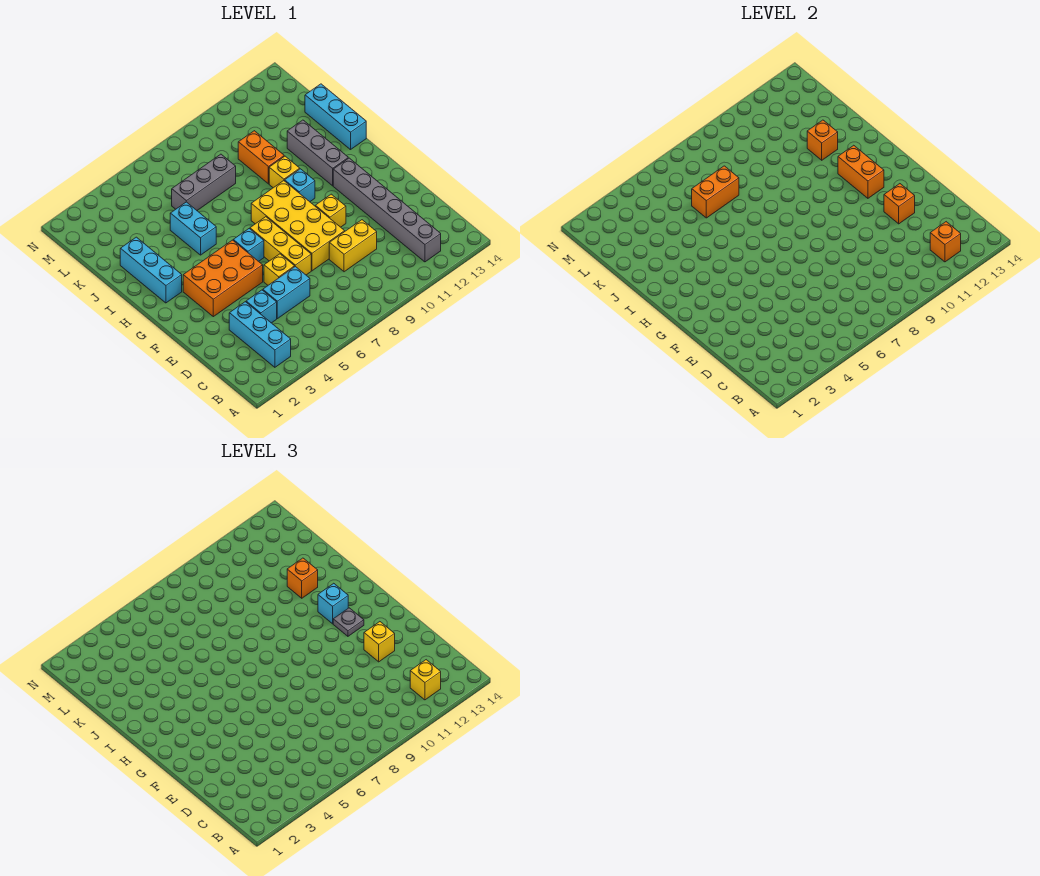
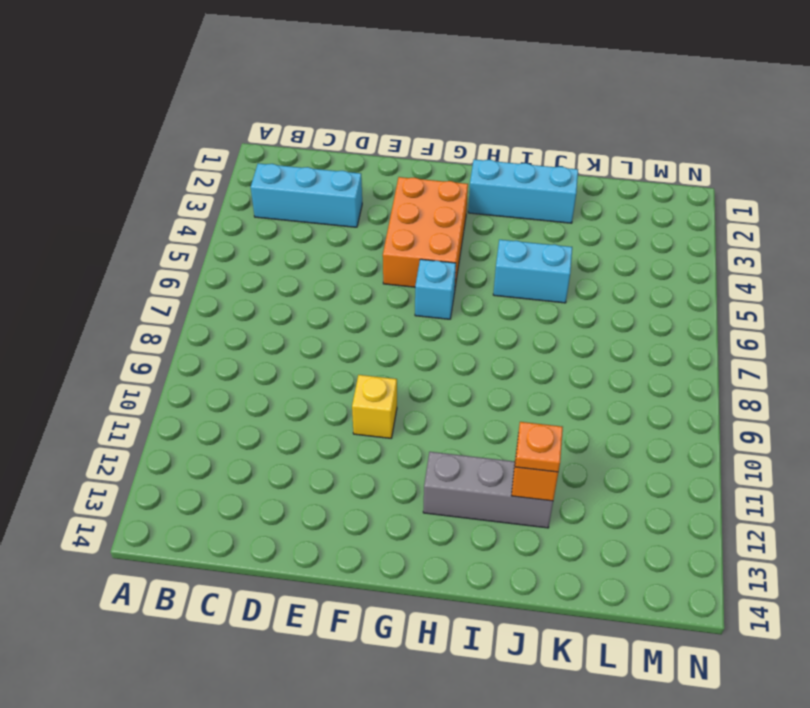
orange 1x1 plate [515,422,563,472] -> orange 1x1 brick [287,558,318,598]
none -> grey 1x6 brick [333,158,441,262]
none -> cyan 1x1 brick [246,290,277,323]
none -> cyan 1x2 brick [263,267,310,319]

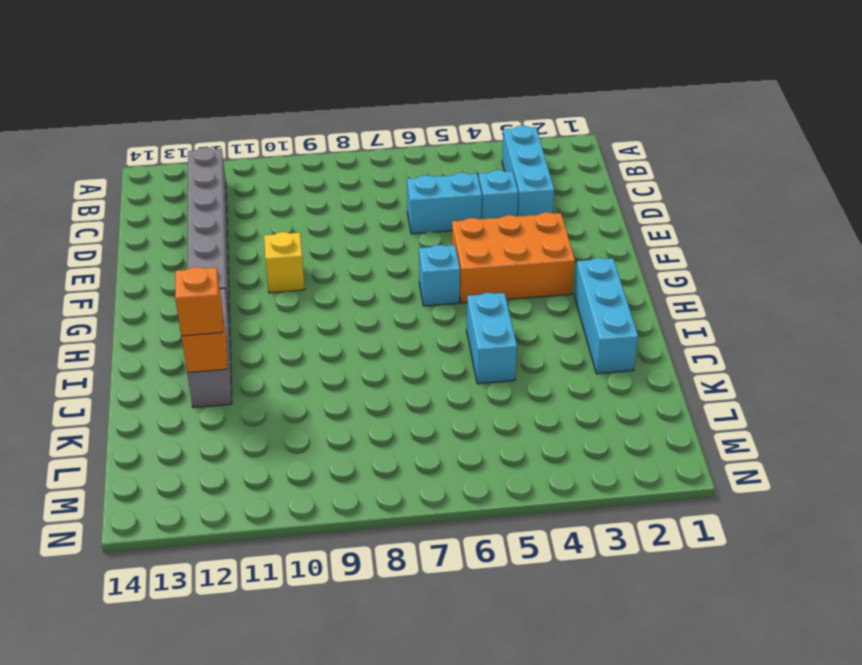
none -> yellow 1x2 brick [329,220,377,272]
none -> yellow 1x1 brick [264,254,295,285]
none -> yellow 1x3 brick [250,217,311,275]

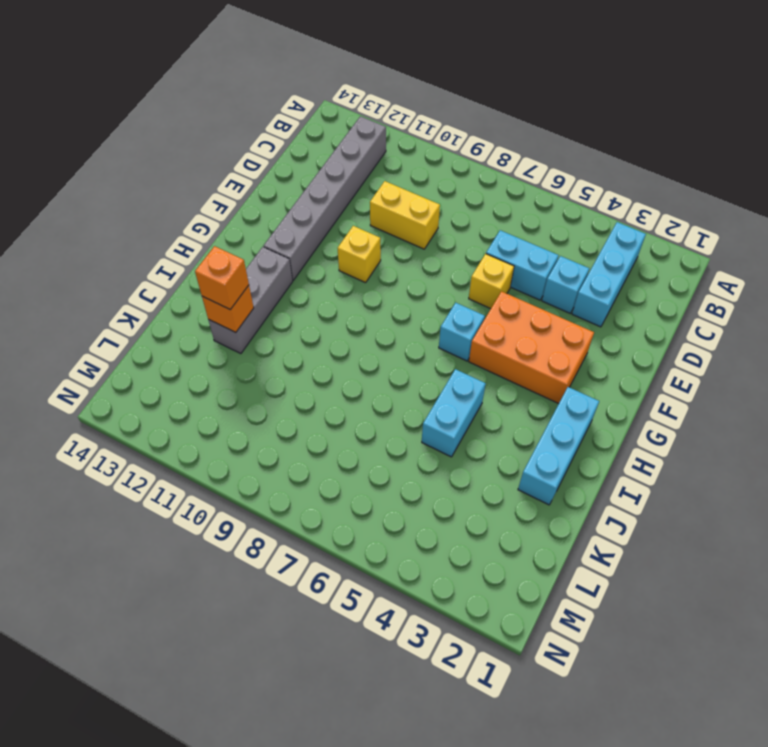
none -> yellow 1x3 brick [250,217,311,275]
none -> yellow 2x4 brick [251,181,345,271]
none -> cyan 1x1 brick [285,169,315,202]

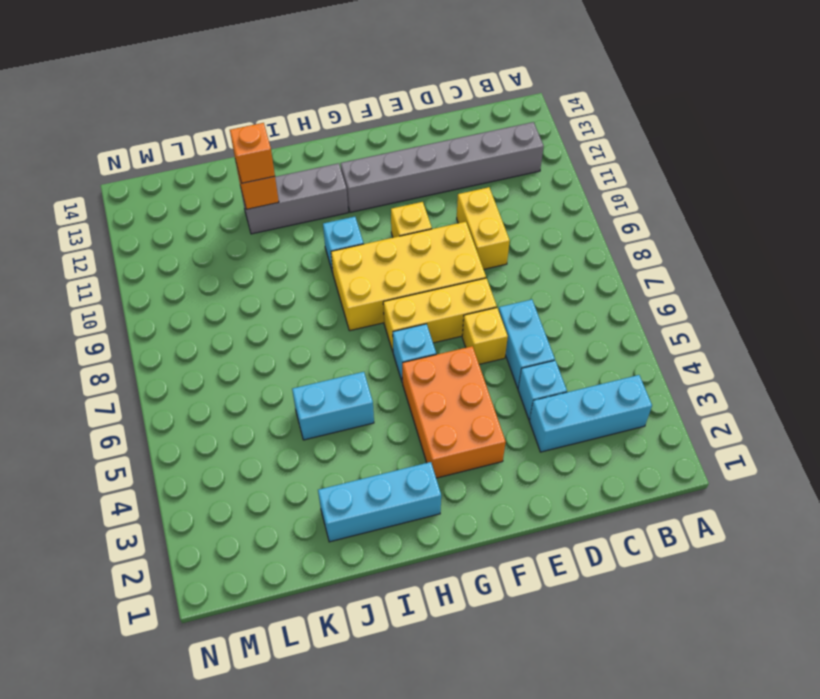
none -> yellow 1x1 brick [269,156,300,188]
none -> cyan 1x3 brick [305,84,366,150]
none -> orange 1x2 brick [238,131,284,184]

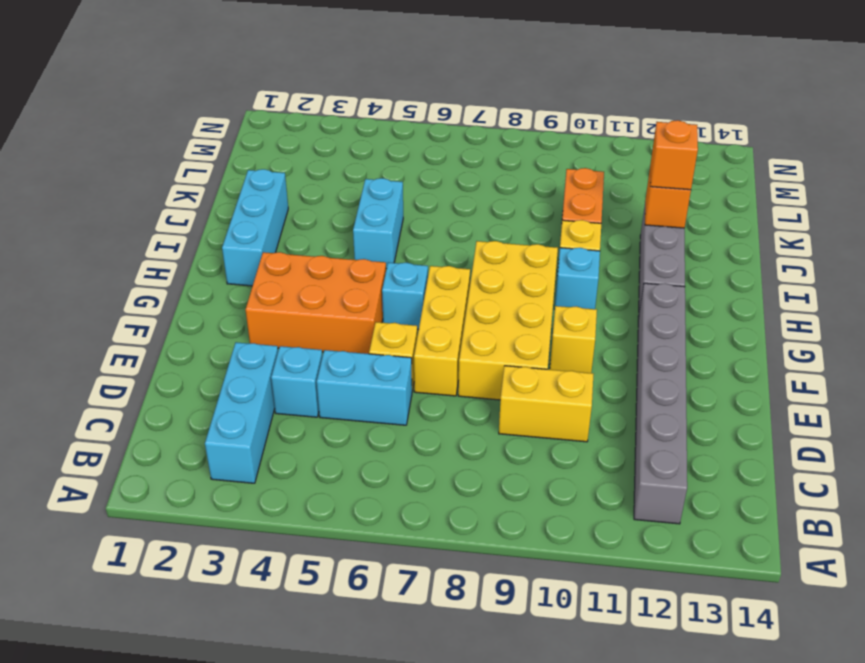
none -> cyan 1x3 brick [305,84,366,150]
none -> grey 1x3 brick [172,154,236,210]
none -> orange 1x1 brick [930,222,961,262]

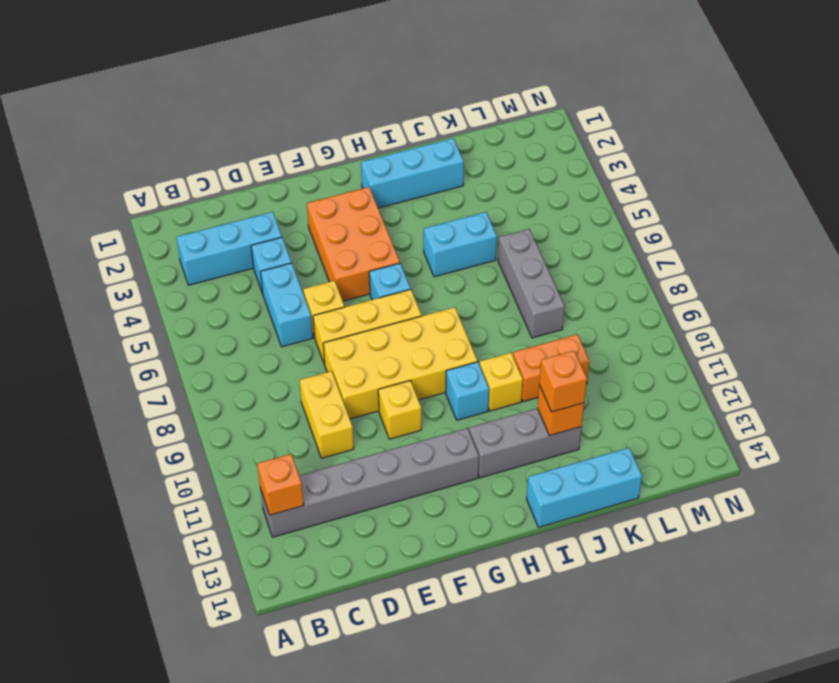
none -> orange 1x1 brick [884,184,915,224]
none -> orange 1x2 brick [838,145,884,198]
none -> orange 1x2 brick [692,166,739,218]

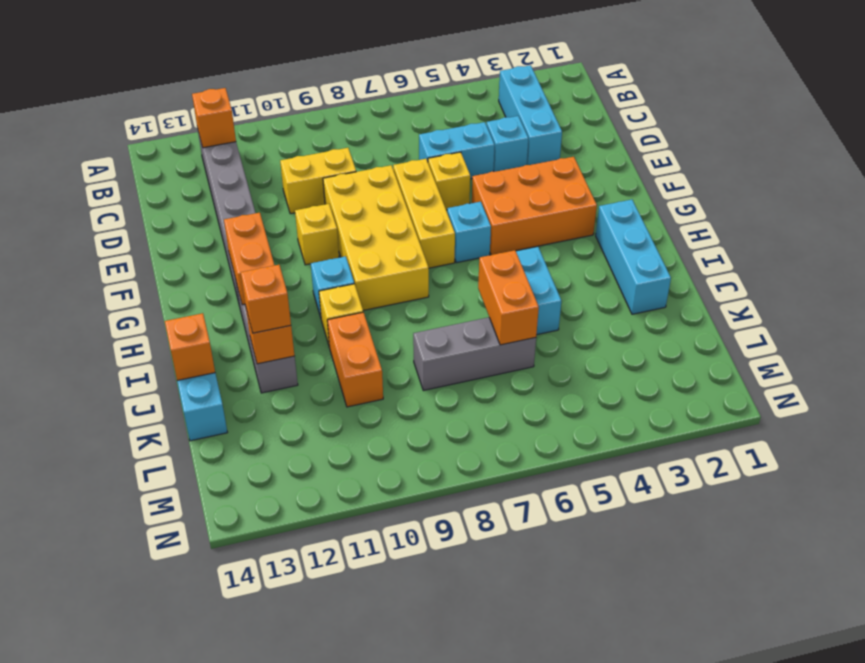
orange 1x2 brick [478,250,539,345] -> orange 1x2 brick turned to [692,166,739,218]
orange 1x1 brick [165,313,215,381] -> orange 1x1 brick moved to [884,184,915,224]
none -> yellow 1x1 brick [410,660,441,700]
none -> yellow 1x1 brick [364,622,395,662]
none -> grey 1x1 plate [333,608,364,636]

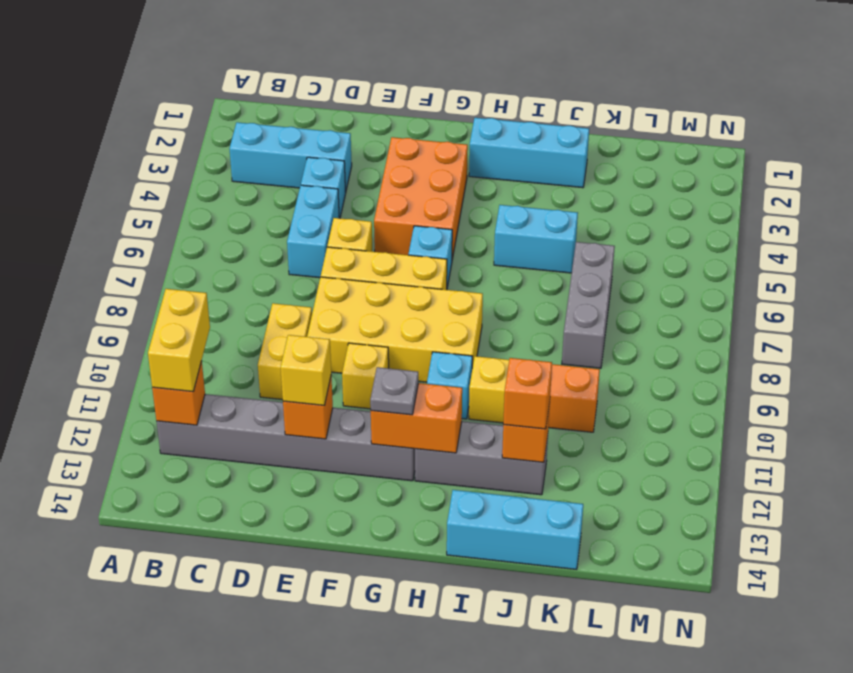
yellow 1x2 brick [148,289,210,392] -> yellow 1x1 brick [410,660,441,700]
none -> orange 1x2 brick [692,166,739,218]
none -> cyan 1x1 brick [318,583,348,624]

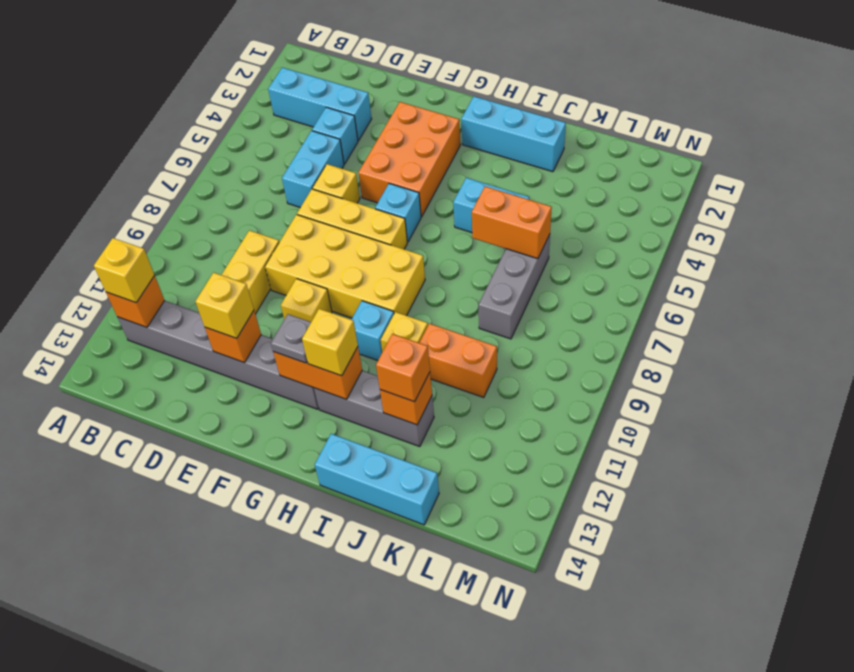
yellow 1x1 brick [302,309,358,376] -> cyan 1x1 brick [318,583,348,624]
orange 1x2 brick [472,186,552,259] -> orange 1x2 brick turned to [692,166,739,218]

